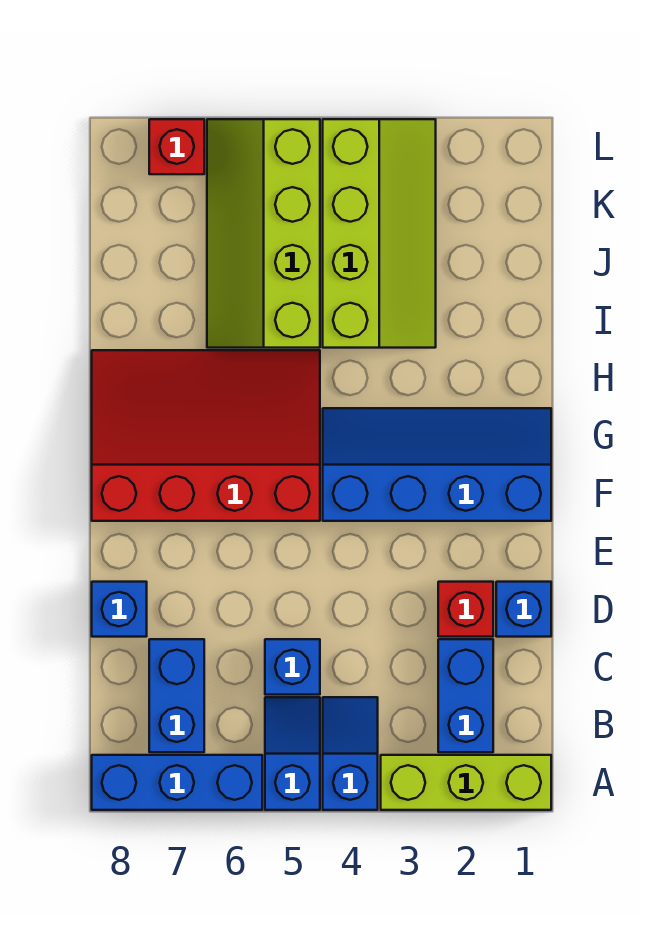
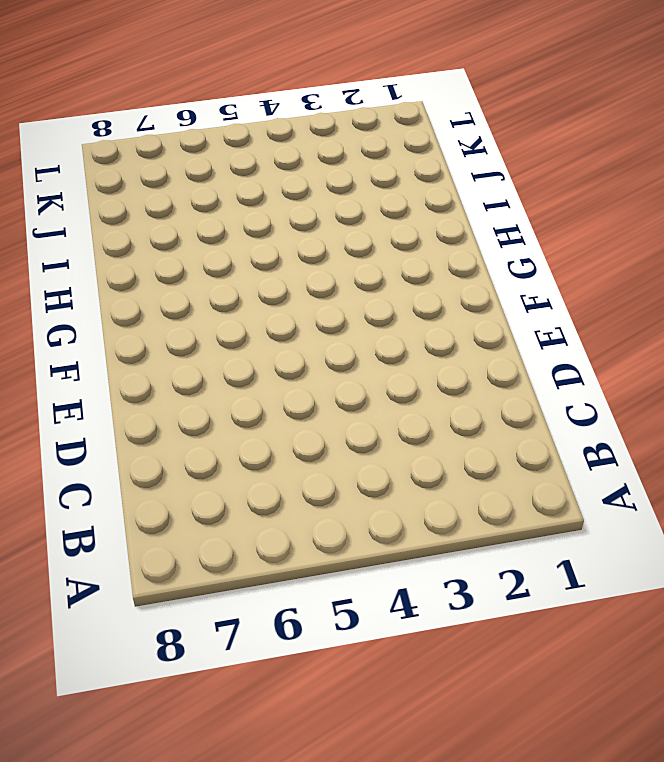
none -> lime 1x3 brick [381,755,551,810]
none -> blue 1x2 slope [323,697,378,810]
none -> blue 1x2 slope [265,697,320,810]

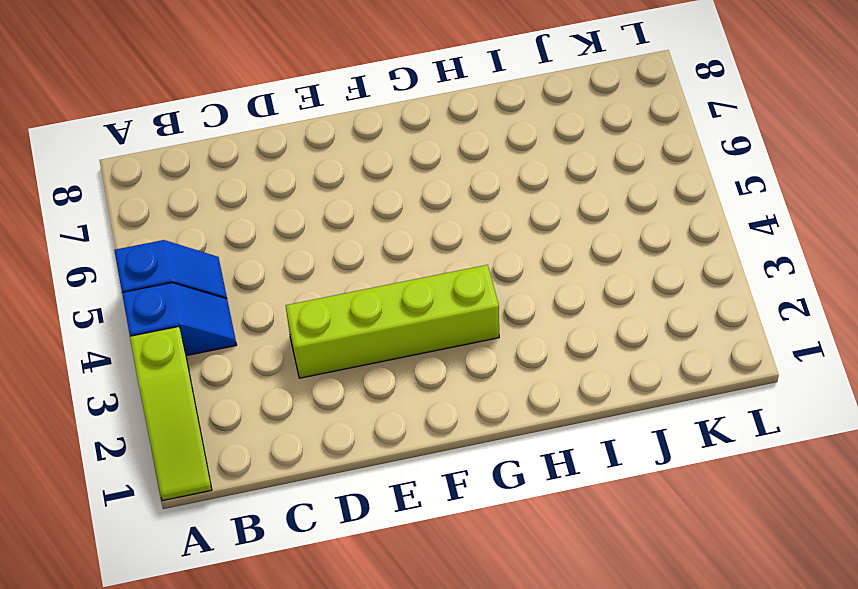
lime 1x3 slope [130,327,212,501] -> lime 1x3 brick [381,755,551,810]
lime 1x4 brick [286,265,499,378] -> blue 2x4 slope [323,408,551,521]
none -> blue 1x3 brick [92,755,262,810]
none -> blue 1x2 brick [438,639,493,752]
none -> blue 1x2 brick [149,639,204,752]

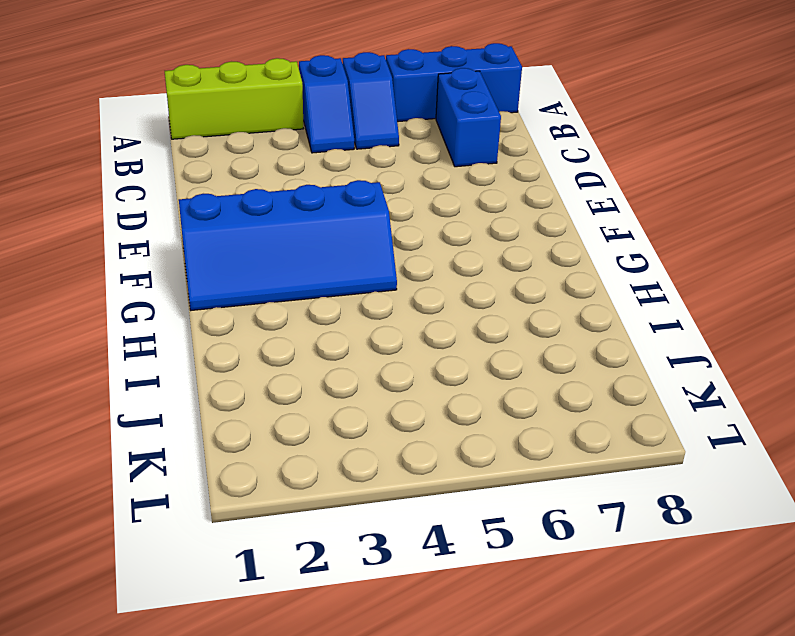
none -> blue 1x2 brick [438,639,493,752]
none -> blue 1x1 brick [265,639,320,695]
none -> blue 1x1 brick [496,582,551,637]

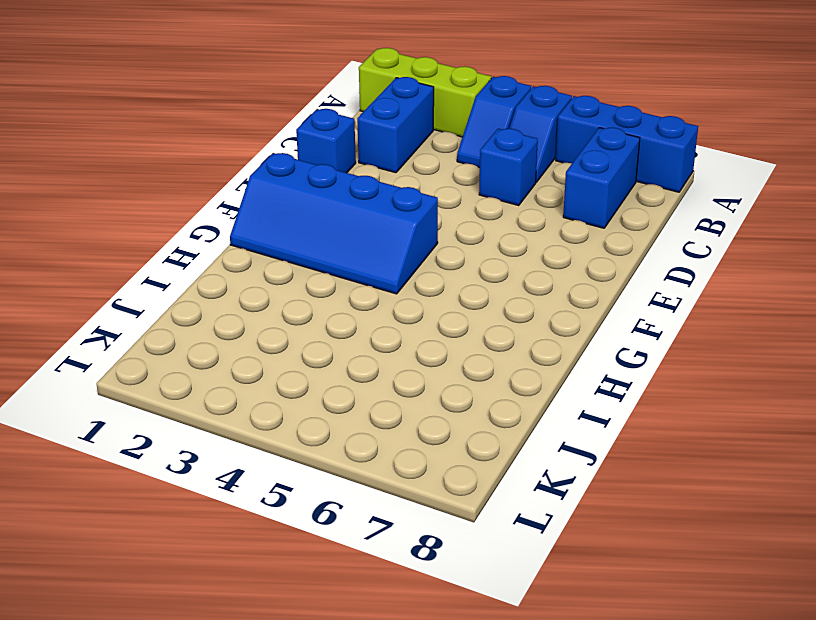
none -> red 1x1 brick [438,582,493,637]
none -> blue 1x1 brick [92,582,147,637]
none -> red 3x4 slope [92,350,320,521]

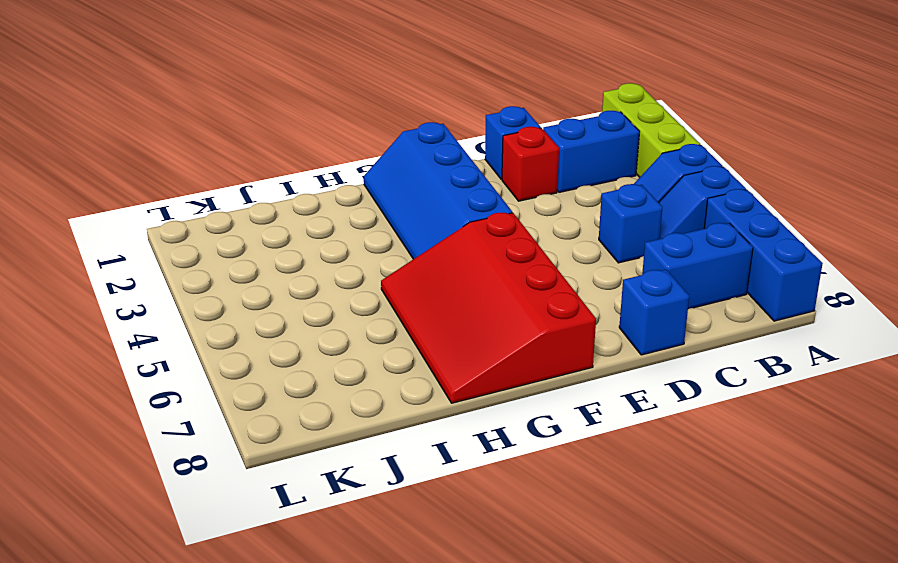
none -> lime 2x4 slope [323,119,436,348]
none -> lime 2x4 slope [207,119,320,348]
none -> red 1x1 brick [149,119,204,174]

